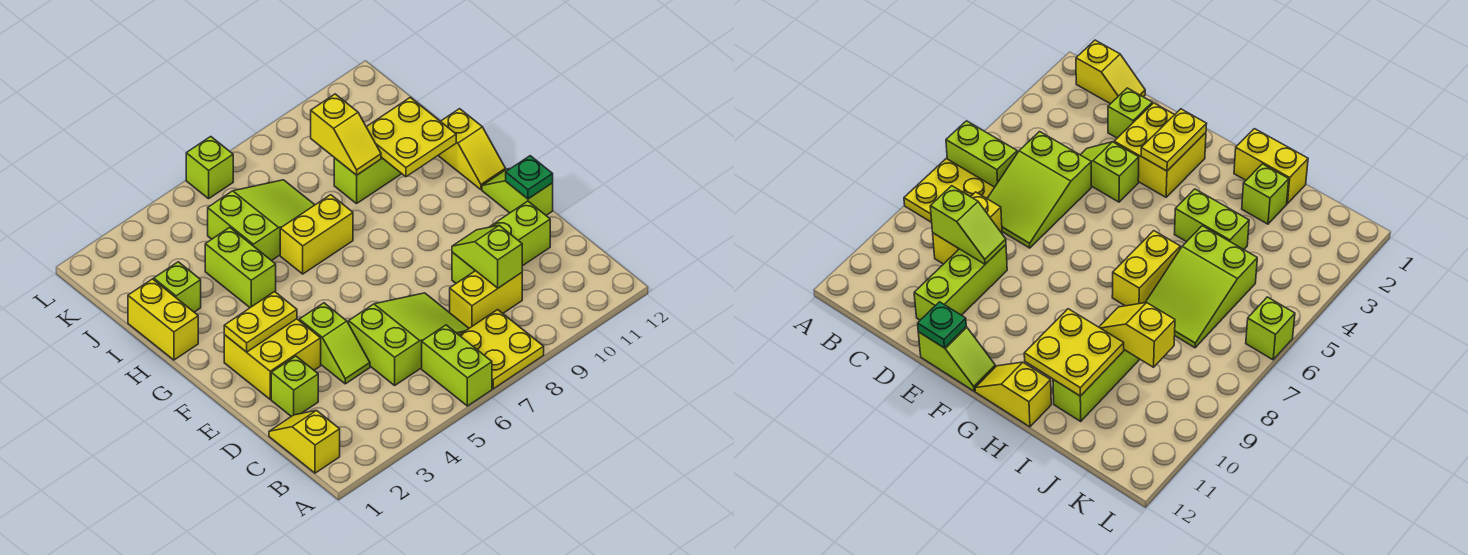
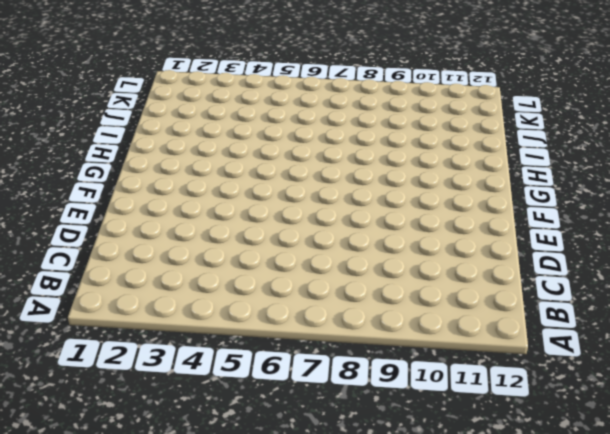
none -> lime 1x2 brick [422,325,492,406]
none -> yellow 2x2 plate [459,310,544,389]
none -> yellow 1x2 slope [269,410,340,473]

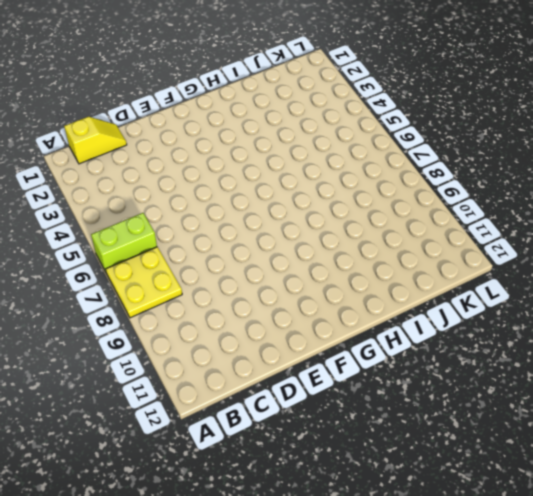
none -> lime 2x3 slope [349,293,469,385]
none -> yellow 1x2 brick [450,271,522,328]
none -> lime 1x1 brick [271,356,318,416]

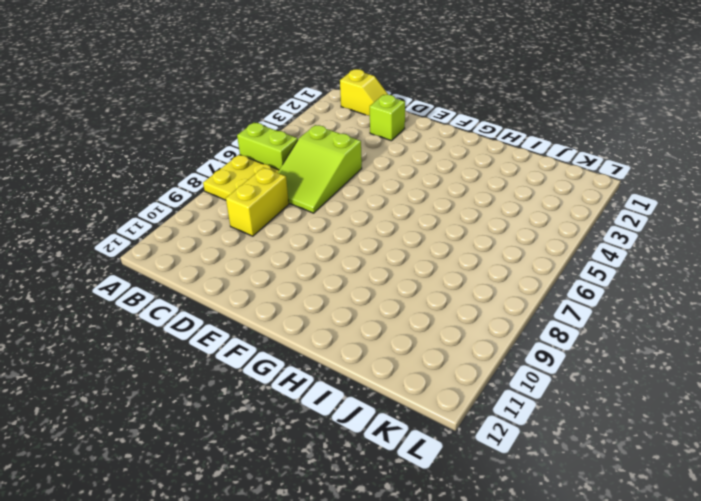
none -> lime 1x2 slope [299,303,370,384]
none -> lime 1x3 brick [452,201,550,283]
none -> yellow 2x2 brick [224,319,321,399]

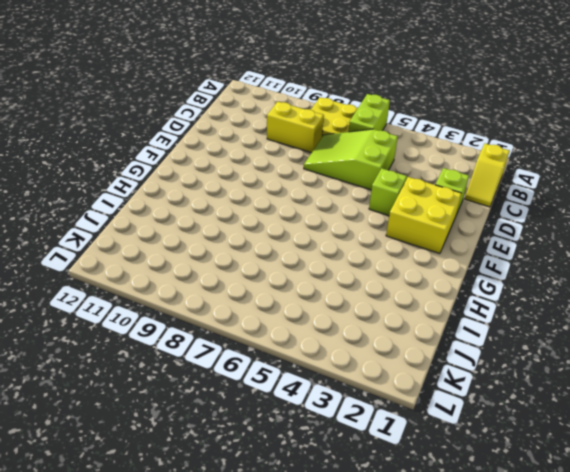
none -> lime 1x3 brick [452,201,550,283]
none -> lime 1x2 slope [482,169,553,215]
none -> yellow 1x2 slope [438,109,506,190]

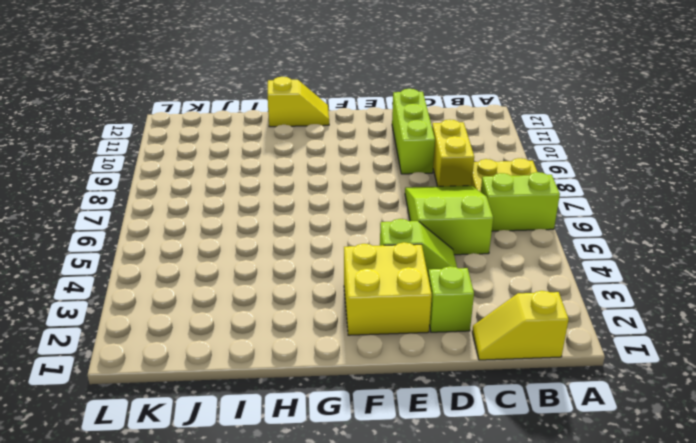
none -> lime 1x2 slope [482,169,553,215]
none -> yellow 1x2 brick [128,279,198,360]
none -> lime 1x2 brick [205,227,276,308]

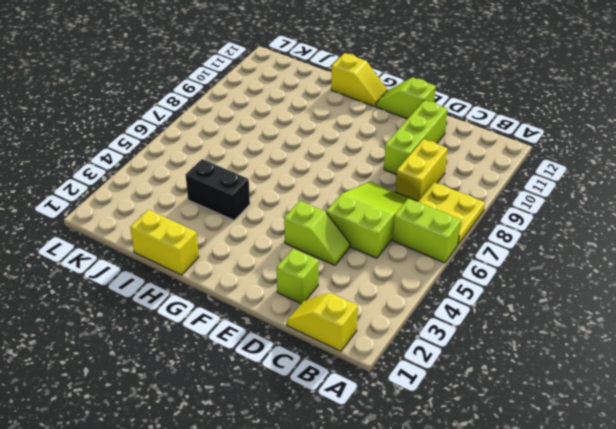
black 1x2 brick [186,159,250,220] -> lime 1x2 brick [205,227,276,308]
none -> yellow 2x2 brick [224,319,321,399]
none -> yellow 1x2 brick [280,195,353,274]
none -> lime 1x1 brick [154,262,201,312]

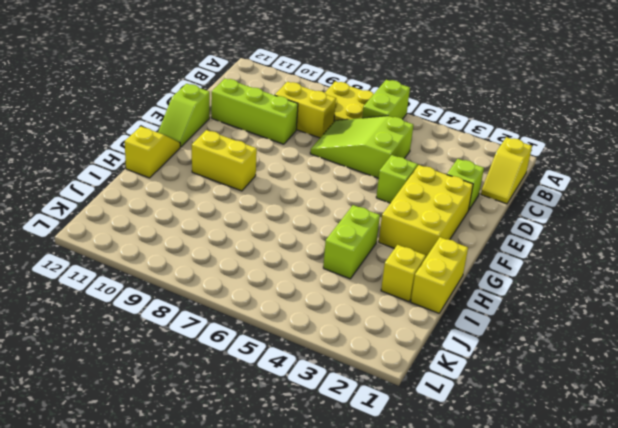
yellow 2x3 brick [379,165,473,258] -> yellow 2x2 brick [224,319,321,399]
yellow 1x2 brick [192,130,257,191] -> yellow 1x2 brick moved to [280,195,353,274]
yellow 1x1 brick [381,245,426,302] -> lime 1x1 brick [154,262,201,312]
none -> lime 2x3 slope [208,180,314,261]
none -> lime 1x3 brick [334,157,402,204]
none -> lime 1x1 brick [186,137,233,199]

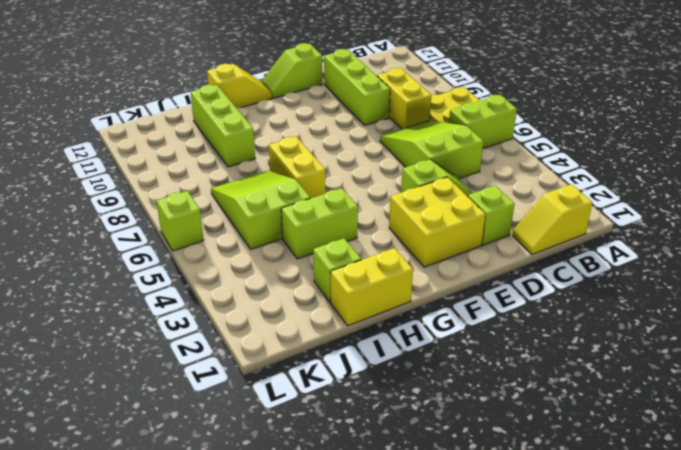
none -> lime 1x2 slope [452,225,522,288]
none -> green 1x1 plate [506,156,553,199]
none -> yellow 1x2 plate [224,292,297,352]

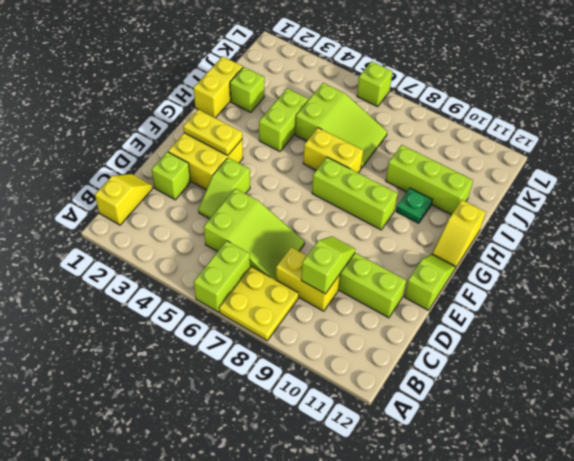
lime 1x3 brick [312,157,398,230] -> none
green 1x1 plate [396,188,432,223] -> green 1x1 plate moved to [506,156,553,199]
none -> yellow 2x2 plate [367,97,456,177]
none -> yellow 1x2 slope [311,94,381,175]

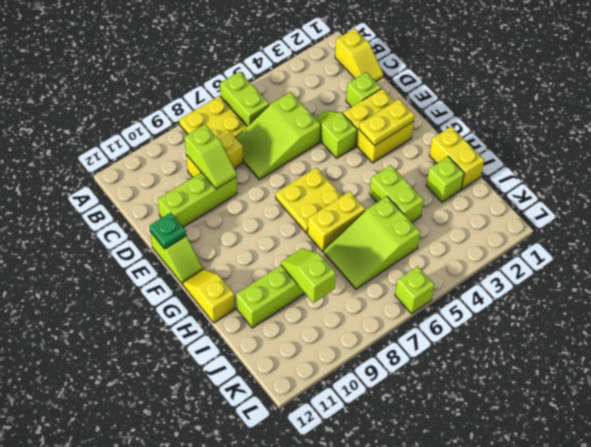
yellow 2x2 plate [276,168,342,233] -> yellow 2x2 plate moved to [367,97,456,177]
lime 1x2 slope [281,248,336,303] -> yellow 1x2 slope [311,94,381,175]

